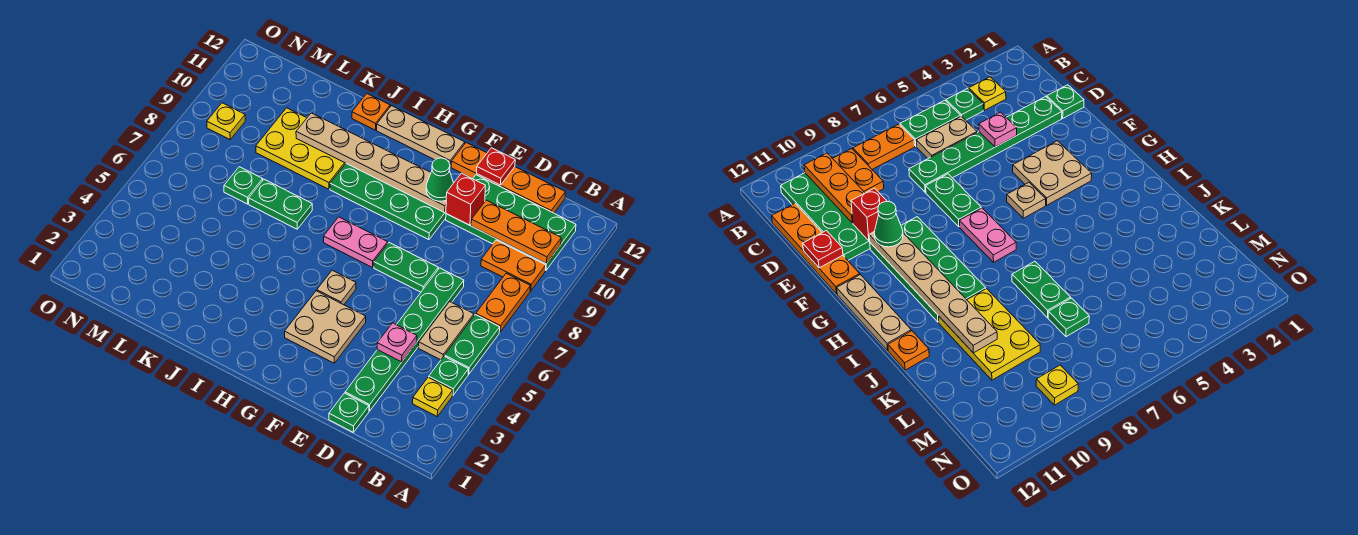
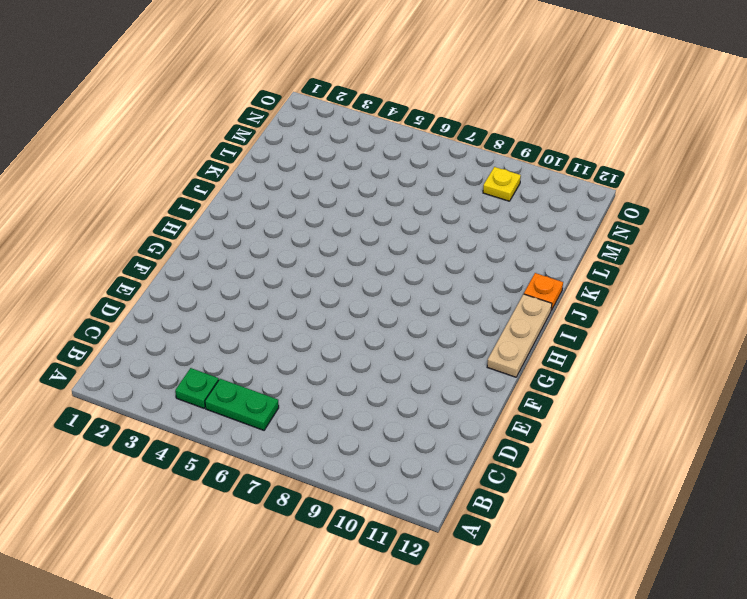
none -> yellow 1x1 plate [413,377,453,416]
none -> orange 1x2 plate [476,273,530,332]
none -> orange 1x2 plate [481,240,546,291]

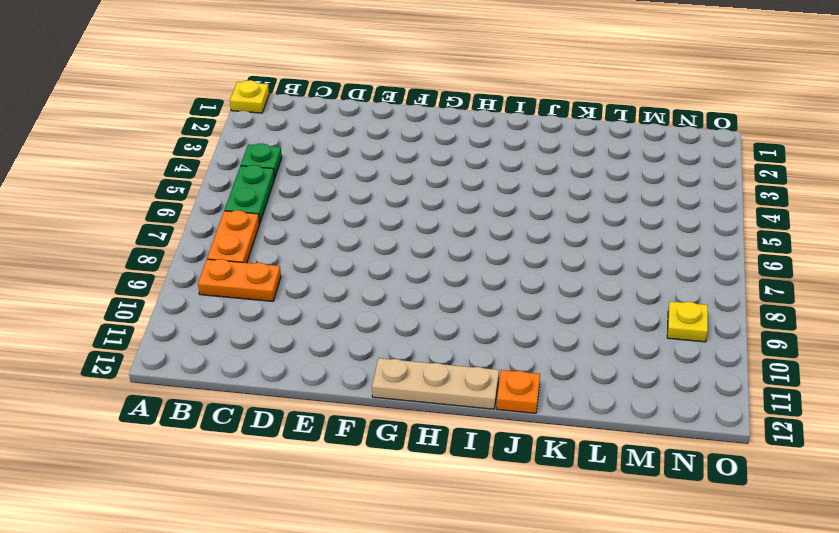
yellow 1x1 plate [230,80,269,113] -> yellow 1x1 plate moved to [413,377,453,416]
none -> green 2x4 plate [446,175,576,270]
none -> tan 1x2 plate [419,302,474,360]
none -> orange 1x4 plate [451,143,566,213]

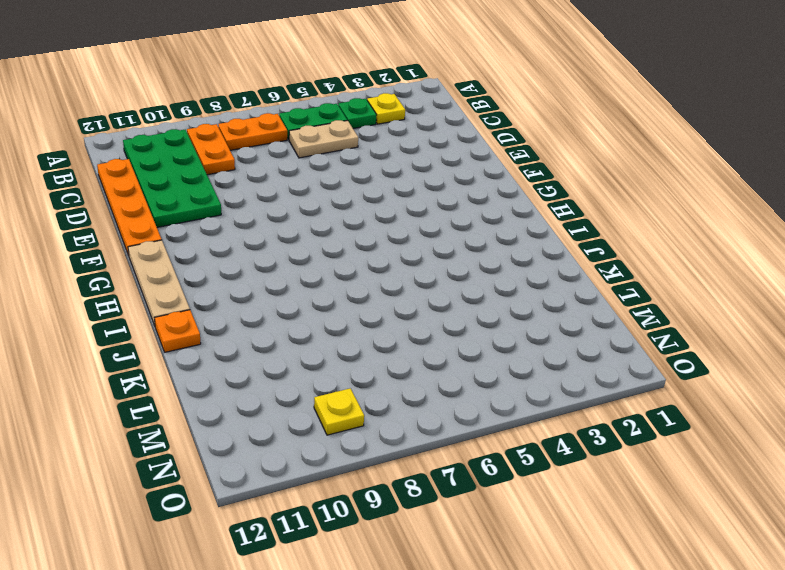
none -> green 1x1 plate [329,393,369,432]
none -> green 1x6 plate [345,268,464,411]
none -> green 1x2 plate [374,243,438,292]

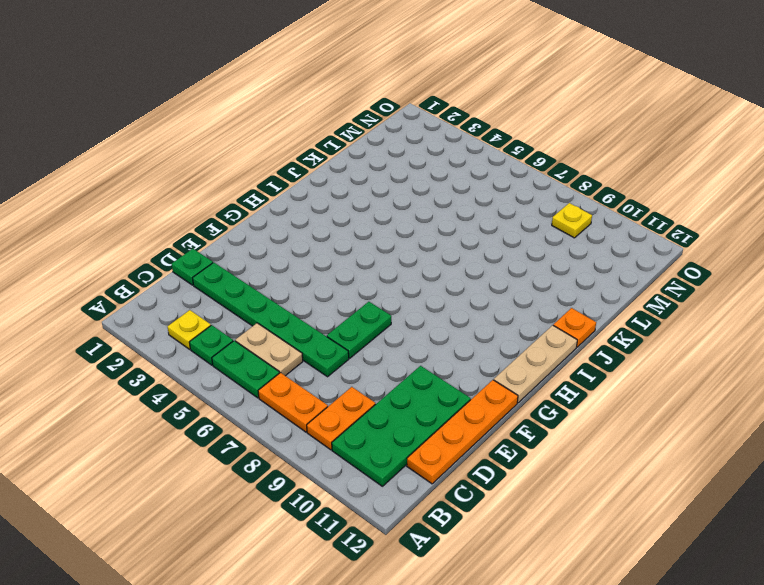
none -> tan 2x2 plate [285,291,366,363]
none -> green 2x4 plate [330,164,446,240]
none -> tan 1x1 plate [317,270,356,305]

